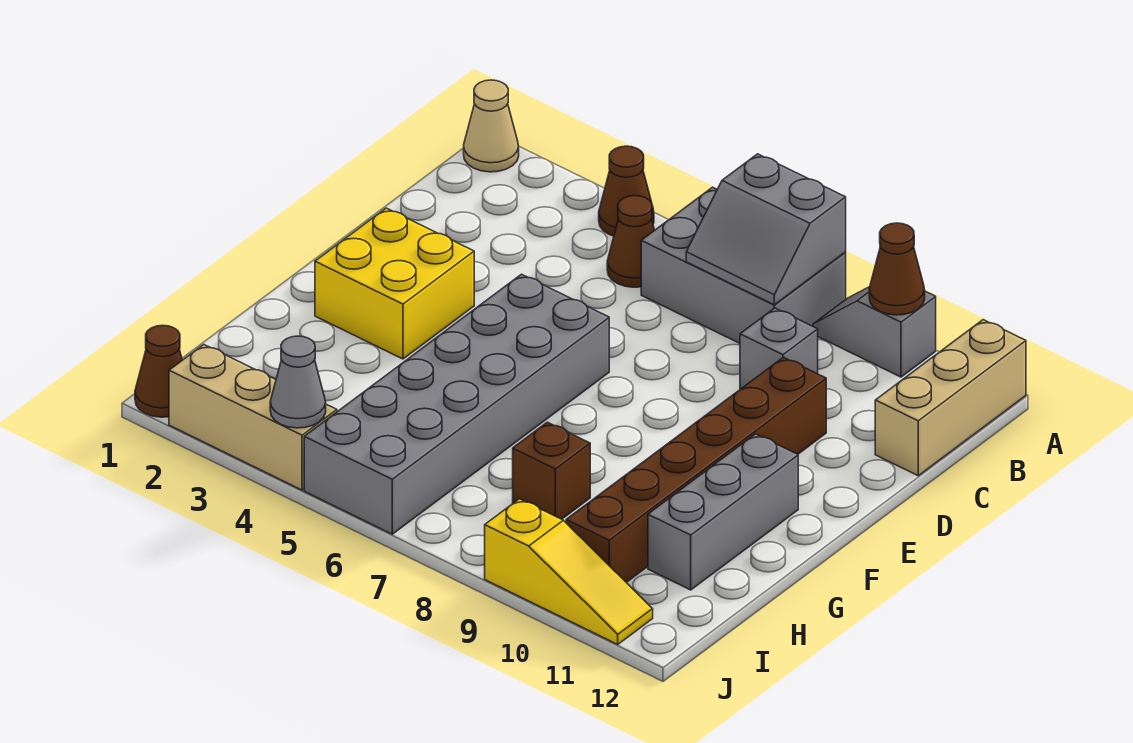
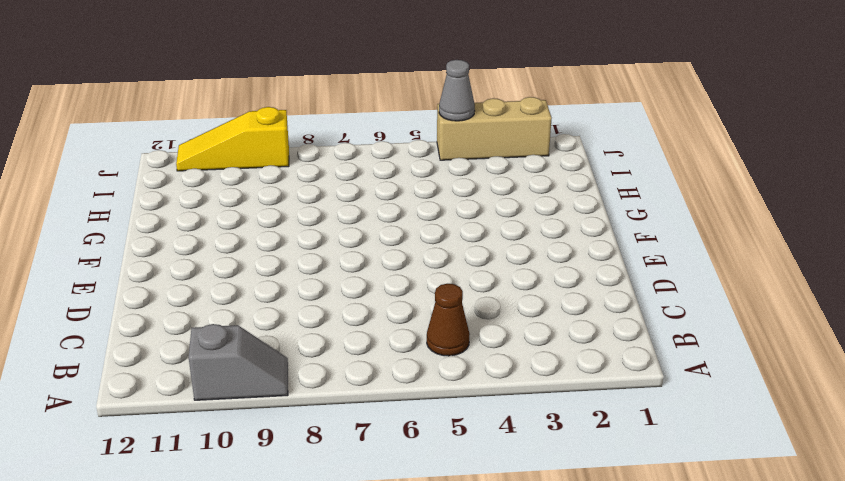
none -> tan 1x1 cone [464,80,519,172]
none -> brown 1x1 cone [599,146,654,236]
none -> grey 2x3 brick [641,187,846,343]

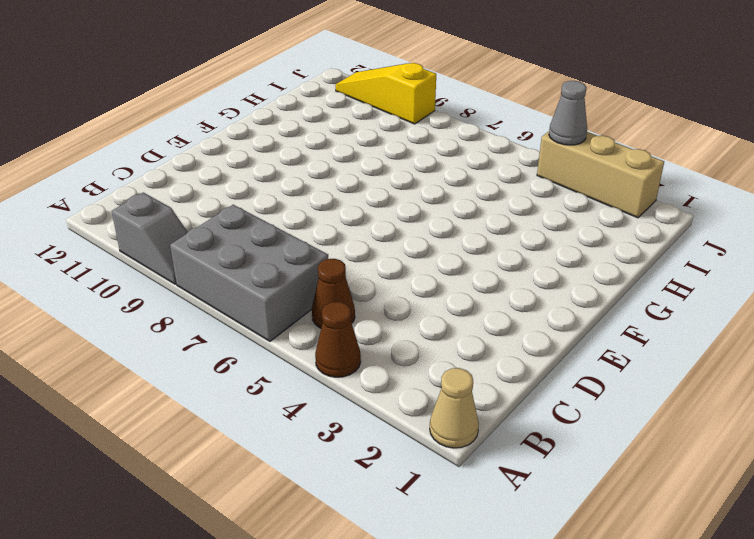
none -> tan 1x3 brick [875,320,1026,476]
none -> grey 1x1 brick [740,308,818,389]
none -> brown 1x6 brick [566,357,826,582]

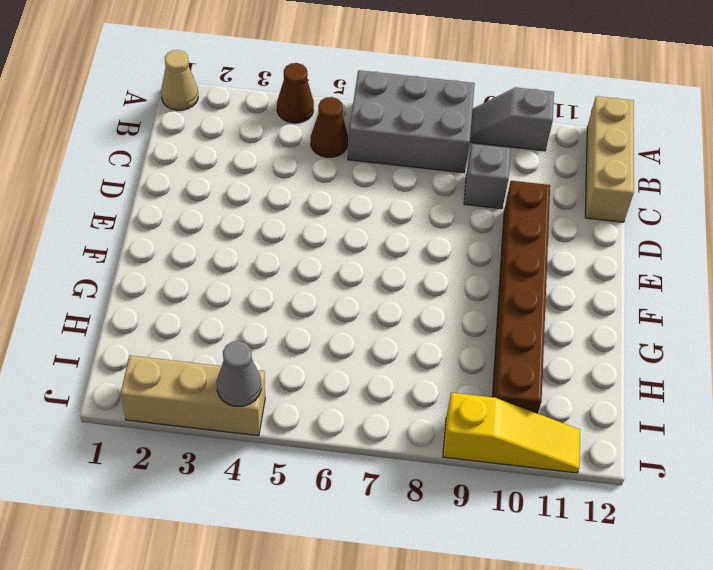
none -> yellow 2x2 brick [315,208,474,359]
none -> grey 2x6 brick [304,274,609,534]
none -> grey 1x3 brick [648,434,798,590]

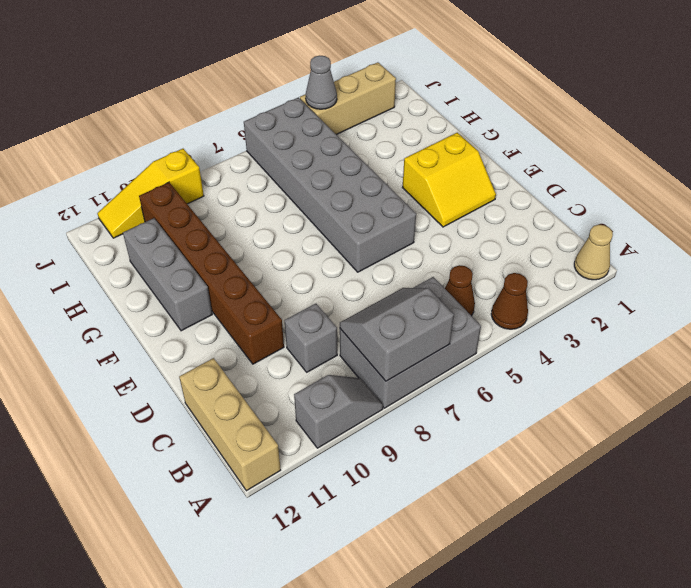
yellow 2x2 slope [403,133,496,227] -> yellow 2x2 brick [315,208,474,359]
none -> brown 1x1 brick [513,422,590,519]
none -> brown 1x1 cone [135,325,182,417]
none -> brown 1x1 cone [869,223,925,315]

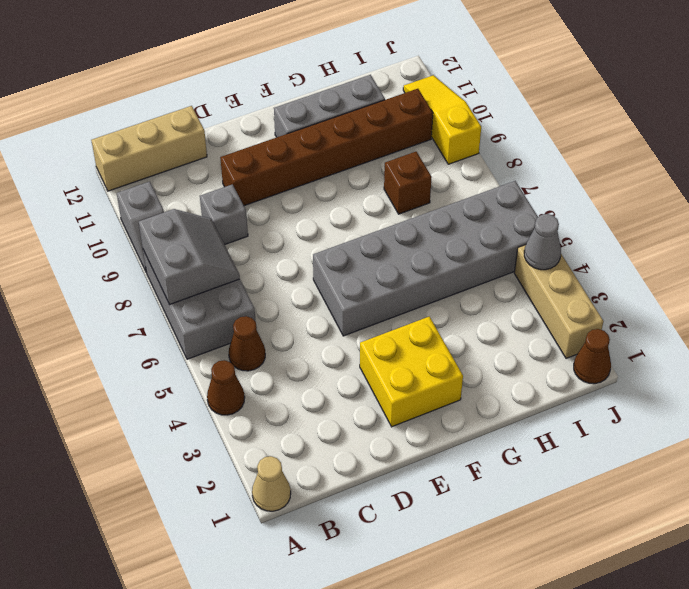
none -> brown 1x1 cone [869,223,925,315]

